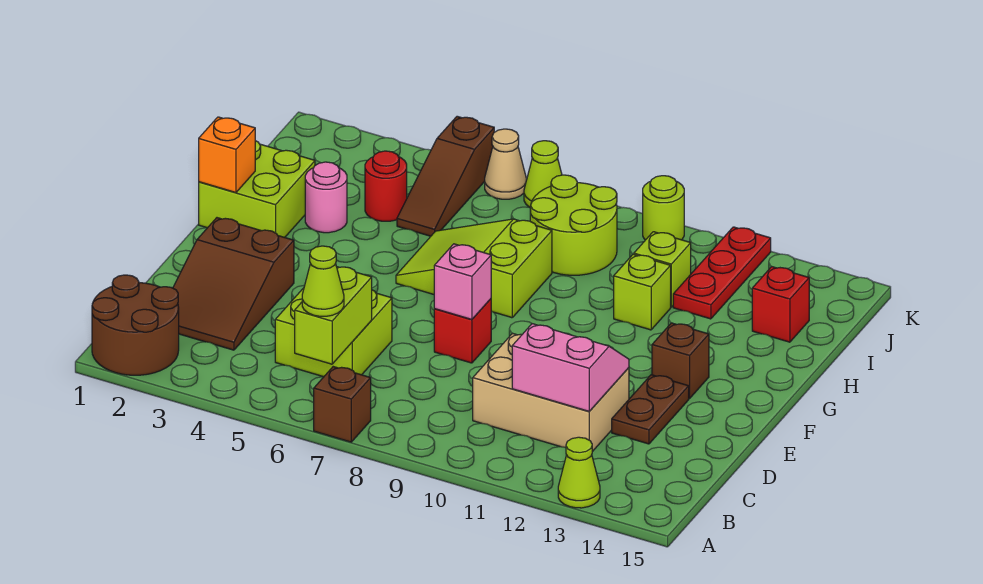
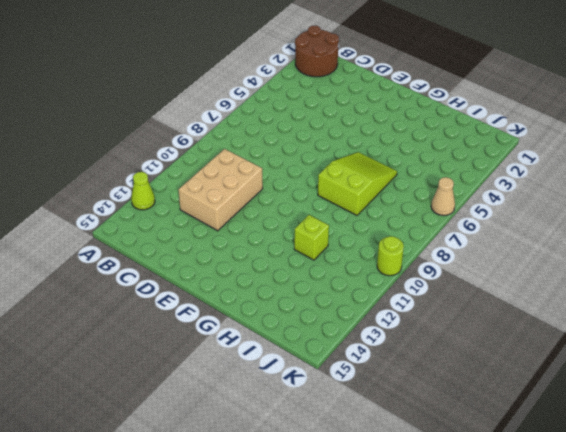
none -> brown 1x1 brick [314,367,371,442]
none -> brown 2x3 slope [173,218,294,350]
none -> lime 2x2 brick [275,288,392,377]

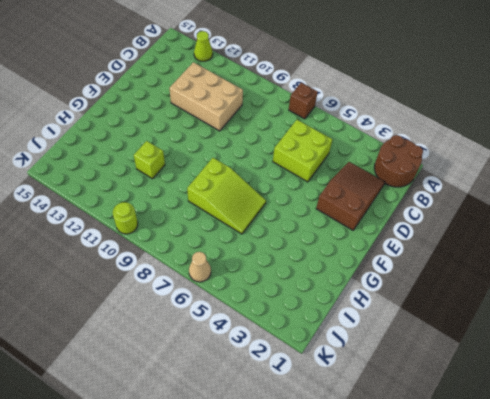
none -> brown 1x2 plate [612,375,689,444]
none -> red 1x1 brick [434,299,491,363]
none -> brown 1x1 brick [652,323,709,399]

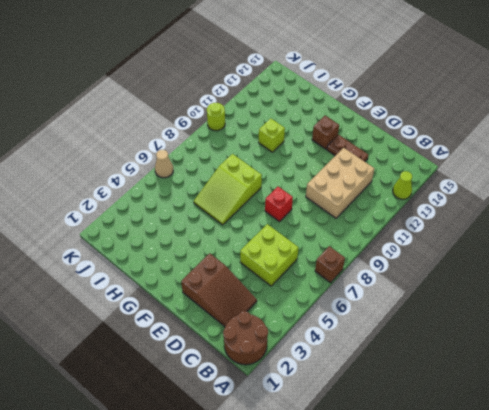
none -> lime 2x2 brick [199,141,315,237]
none -> pink 1x1 round brick [305,162,347,233]
none -> red 1x1 round brick [365,151,407,221]

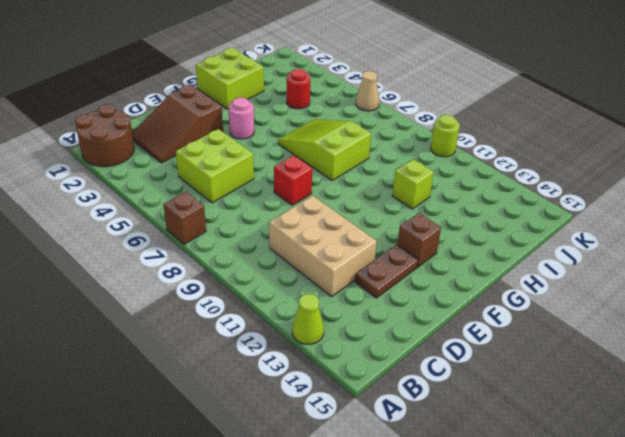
pink 1x1 round brick [229,98,254,139] -> pink 1x1 round brick moved to [305,162,347,233]
none -> brown 1x3 slope [397,116,494,236]
none -> lime 2x2 round brick [530,175,617,275]
none -> lime 1x1 brick [634,232,691,307]

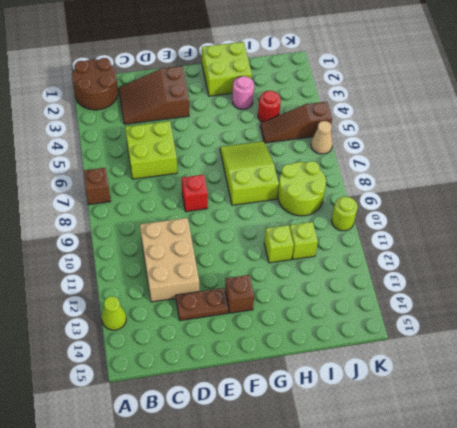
none -> red 1x3 plate [673,227,771,319]
none -> red 1x1 brick [752,267,809,342]
none -> lime 1x1 cone [524,141,562,207]

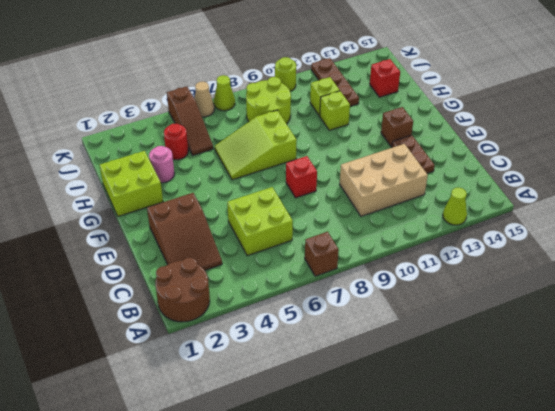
brown 1x3 plate [311,58,359,106] -> red 1x3 plate [673,227,771,319]
none -> lime 1x2 brick [295,267,372,364]
none -> pink 2x2 slope [512,324,629,411]
none -> pink 1x1 brick [434,244,491,319]

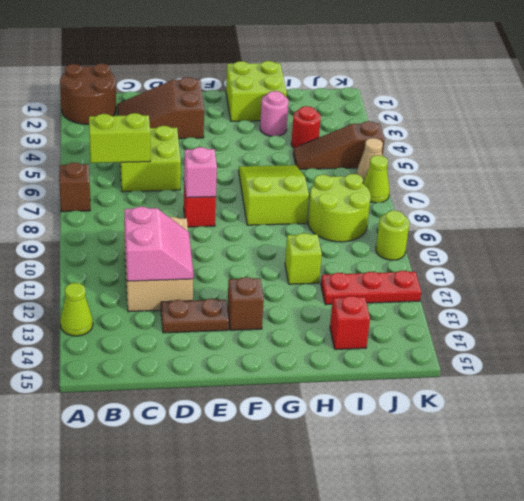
none -> lime 1x1 brick [634,232,691,307]
none -> orange 1x1 brick [199,117,255,192]
none -> lime 1x1 cone [302,246,344,316]

